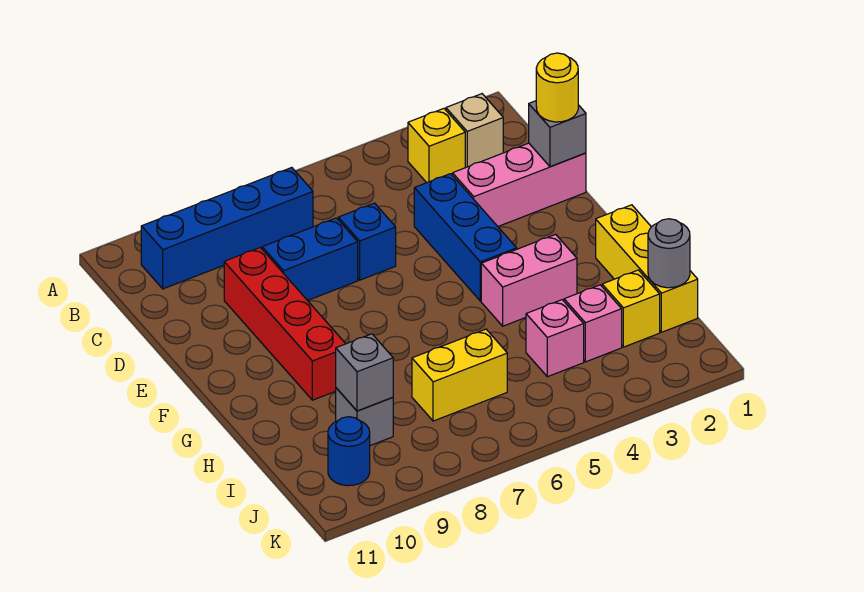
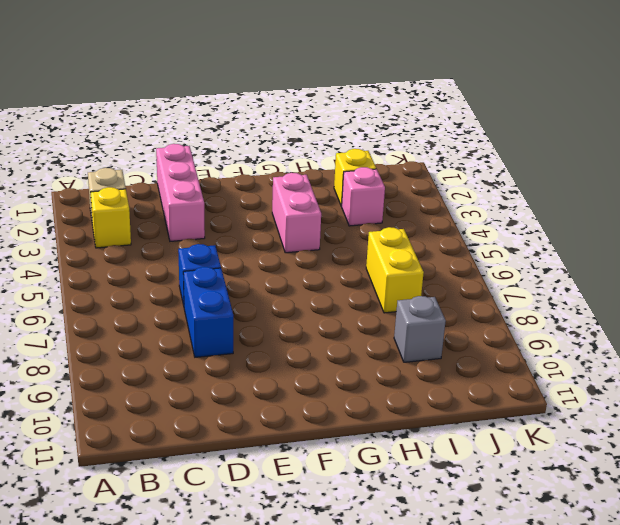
none -> blue 1x4 brick [141,168,313,289]
none -> blue 1x3 brick [414,174,517,301]
none -> red 1x4 brick [224,248,346,400]

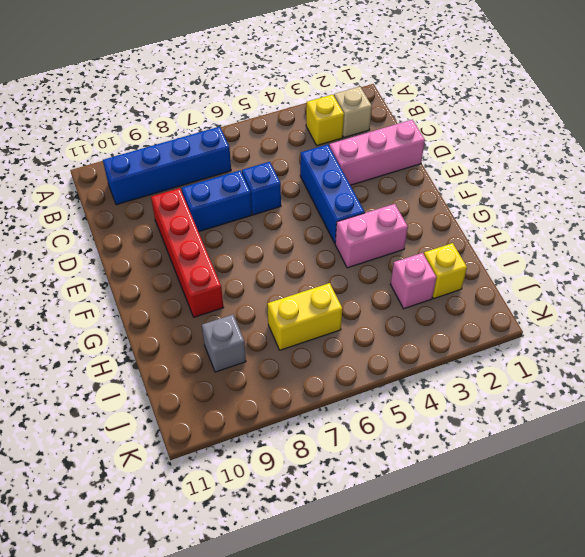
none -> yellow 1x3 brick [596,205,698,332]
none -> pink 1x1 brick [526,300,584,377]
none -> blue 1x1 round brick [328,417,370,486]

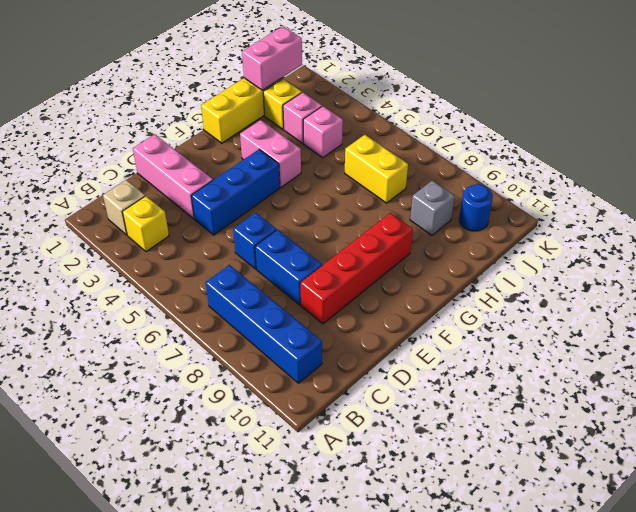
pink 1x2 brick [242,26,302,90] -> grey 1x1 round brick [648,219,690,288]
none -> grey 1x1 brick [529,101,586,167]
none -> grey 1x1 brick [336,334,393,411]
none -> yellow 1x1 round brick [536,53,578,122]

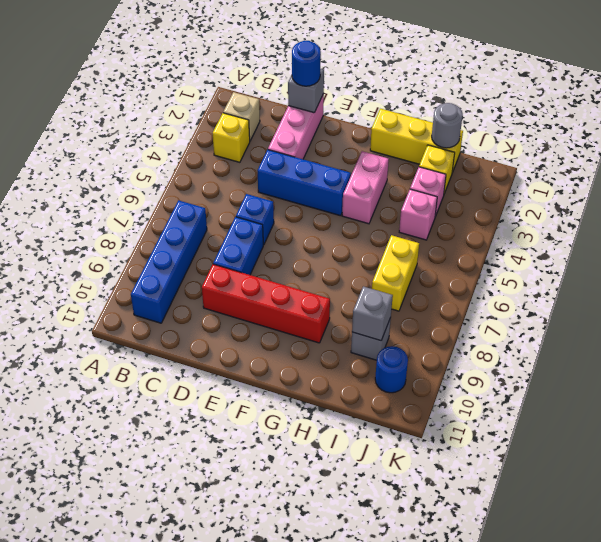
blue 1x1 round brick [292,41,321,86] -> yellow 1x1 round brick [536,53,578,122]

